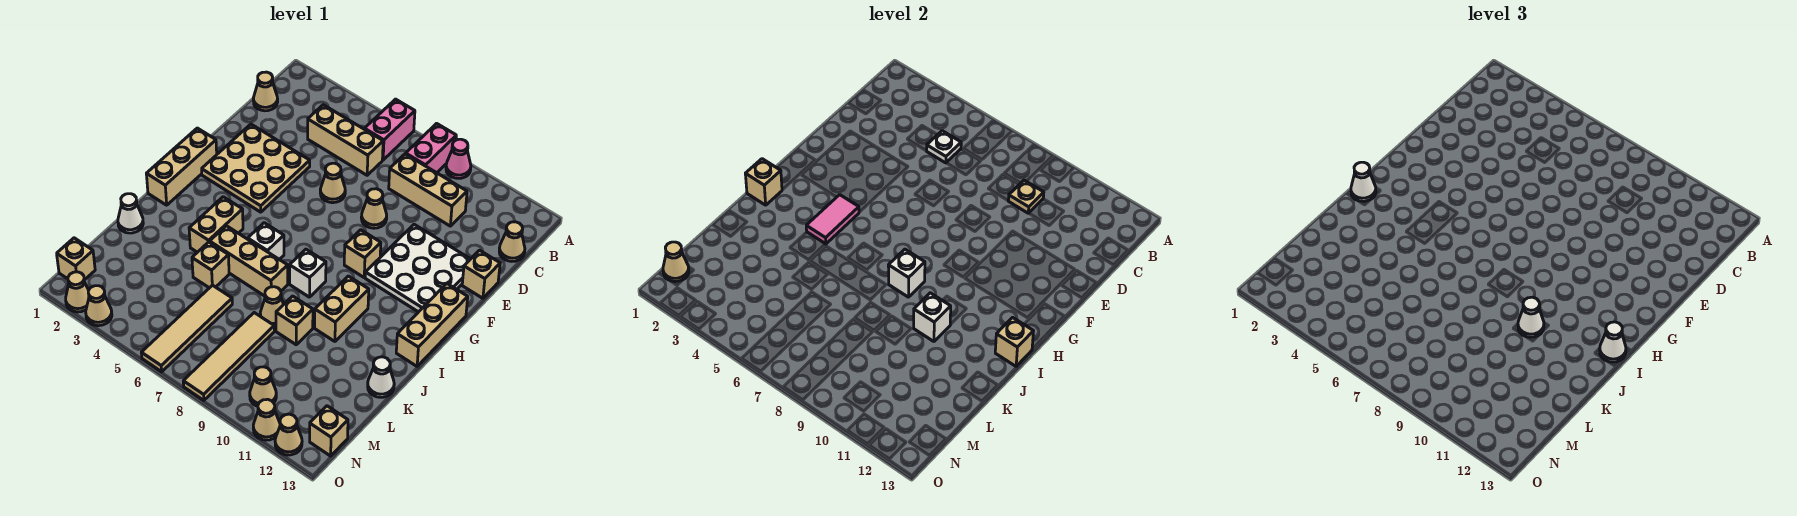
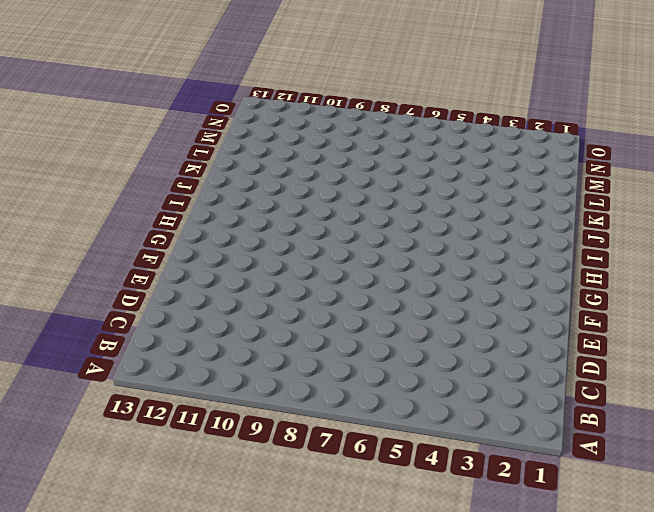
none -> pink 1x2 brick [364,99,415,160]
none -> pink 1x2 brick [406,124,456,173]
none -> pink 1x1 cone [446,139,471,178]
none -> tan 1x1 cone [253,72,278,111]

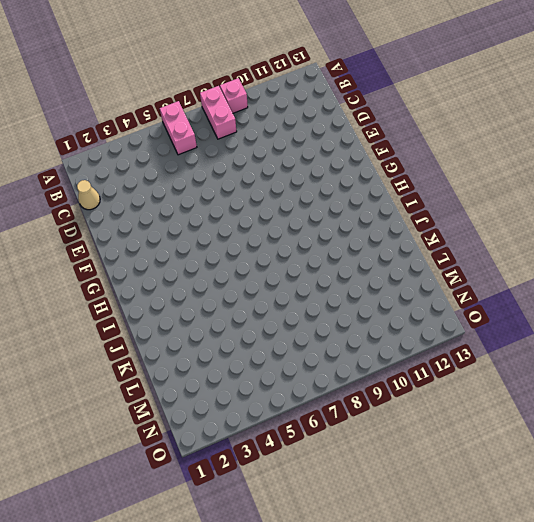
pink 1x1 brick [220,78,248,113] -> pink 1x1 cone [446,139,471,178]
none -> tan 1x3 brick [308,105,383,175]
none -> tan 1x3 brick [389,154,467,226]
none -> tan 1x1 cone [499,222,525,261]
none -> tan 3x3 plate [202,124,310,212]

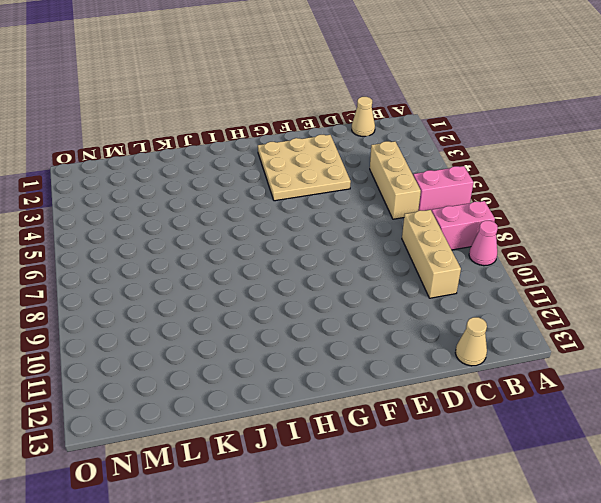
none -> tan 1x1 cone [320,163,345,203]
none -> tan 1x1 cone [361,189,387,228]
none -> white 3x3 plate [365,225,470,312]
none -> tan 1x1 brick [462,250,500,298]

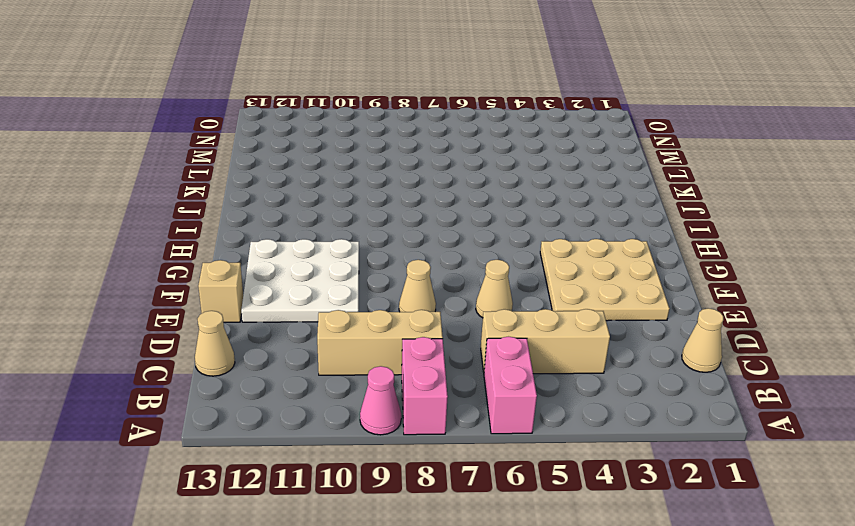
none -> tan 1x3 brick [146,128,217,205]
none -> tan 1x1 brick [344,230,381,277]
none -> tan 1x3 brick [396,284,468,366]
none -> tan 1x2 brick [189,197,243,252]

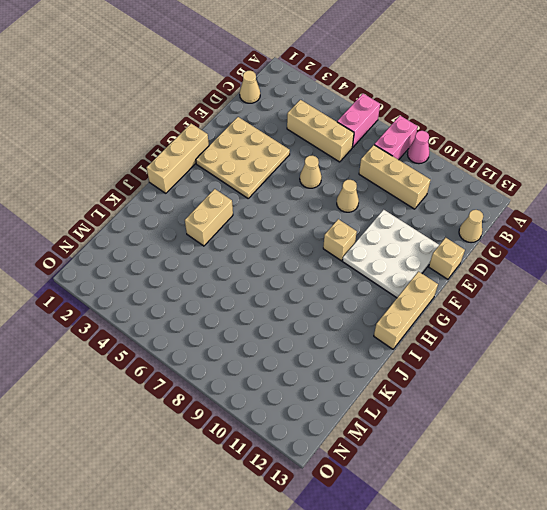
none -> white 1x1 brick [248,223,284,259]
none -> white 1x1 brick [289,249,326,297]
none -> tan 1x2 brick [315,276,369,341]
none -> tan 1x3 brick [210,226,288,296]

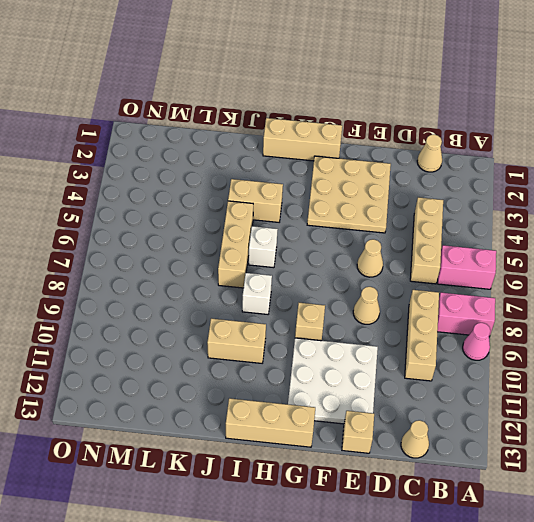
none -> white 1x1 cone [118,194,143,233]
none -> tan 1x1 brick [192,242,229,288]
none -> tan 1x1 cone [260,287,284,327]
none -> tan 1x1 brick [276,296,313,345]

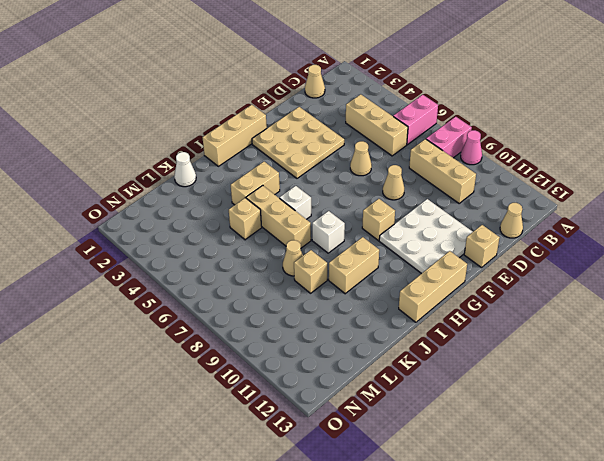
none -> white 1x1 cone [368,357,394,397]
none -> tan 1x4 tile [141,285,232,372]
none -> tan 1x4 tile [183,313,274,400]
none -> tan 1x1 brick [57,238,95,280]

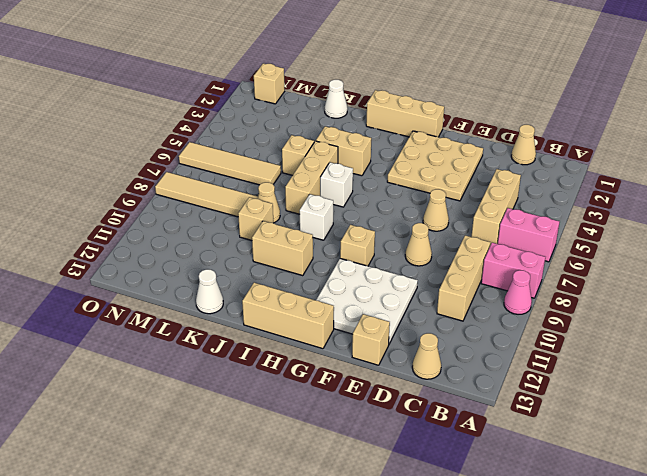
none -> tan 1x1 cone [250,367,276,406]
none -> tan 1x1 brick [310,406,348,456]
none -> tan 1x1 cone [66,272,89,312]
none -> tan 1x1 cone [86,286,112,326]

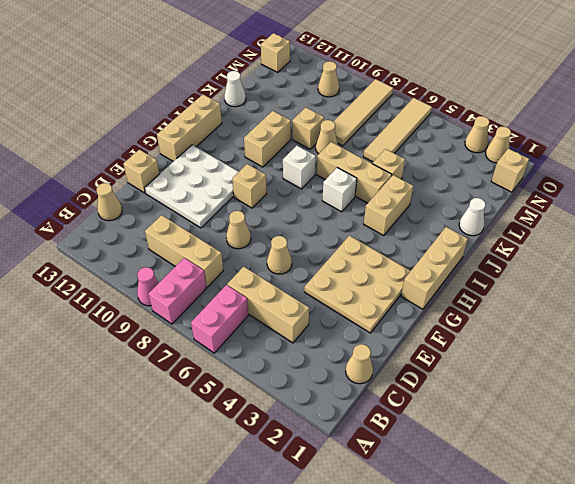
none -> tan 1x1 cone [253,399,280,440]
none -> tan 1x1 cone [275,414,302,455]
none -> white 1x1 plate [927,131,961,163]
none -> tan 1x1 plate [1008,180,1044,213]

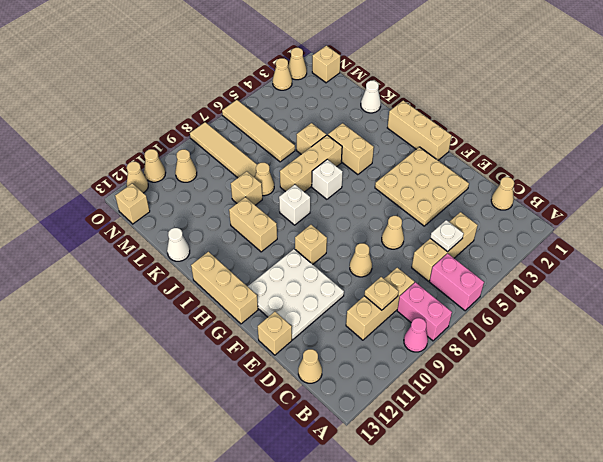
none -> pink 1x2 tile [806,195,859,244]
none -> tan 1x1 brick [745,159,782,205]
none -> white 1x1 brick [888,249,925,297]
none -> tan 1x1 brick [995,317,1033,366]

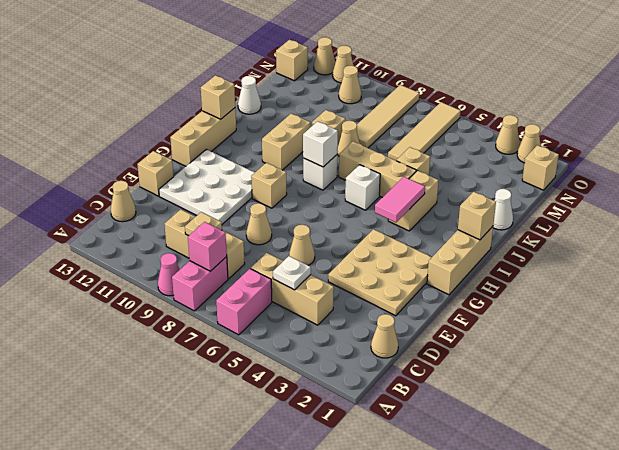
pink 1x1 brick [188,222,227,271] -> none
none -> white 1x1 brick [914,293,951,341]
none -> tan 1x1 cone [663,242,689,282]
none -> white 1x1 cone [1351,162,1376,201]
none -> white 1x1 cone [1600,322,1626,362]

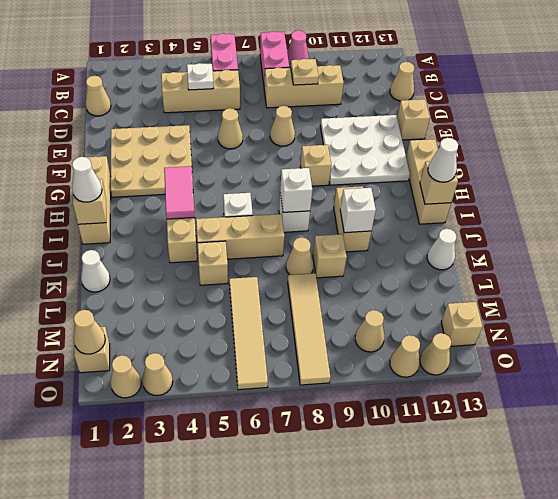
none -> white 1x1 cone [1518,297,1544,337]

